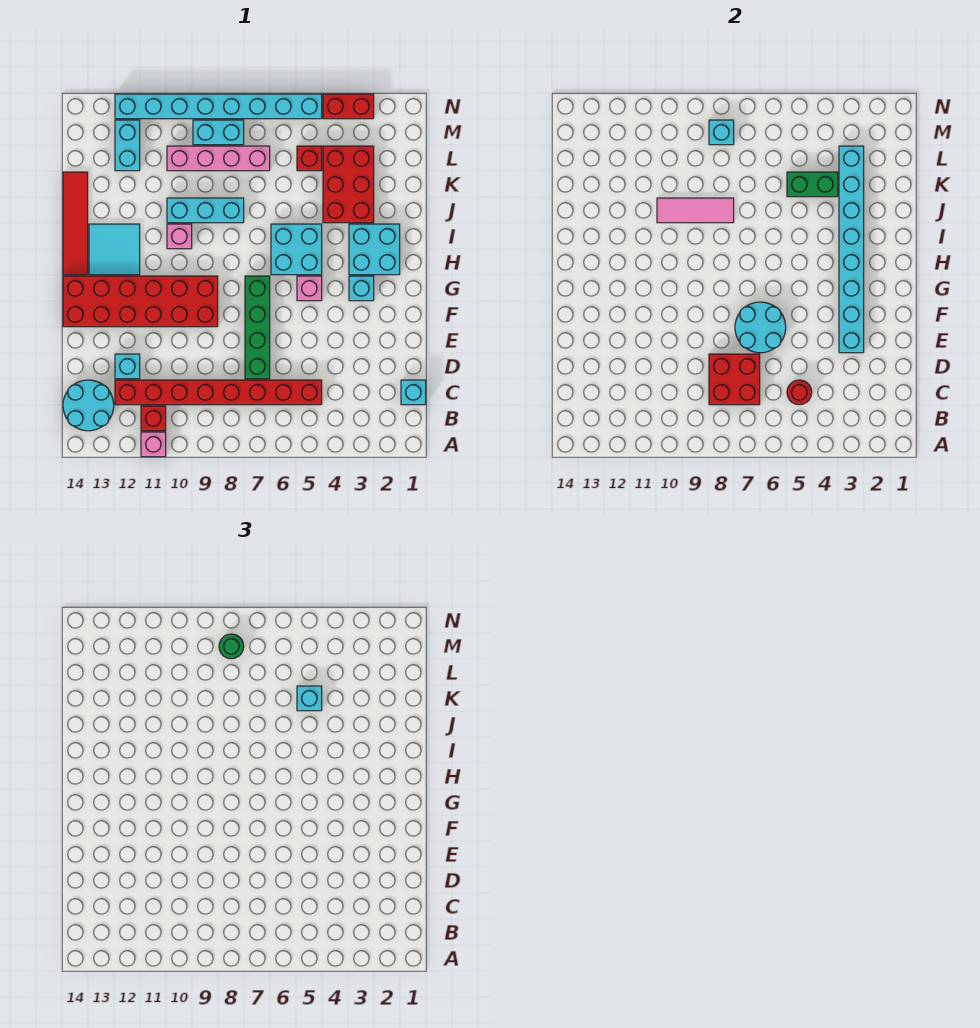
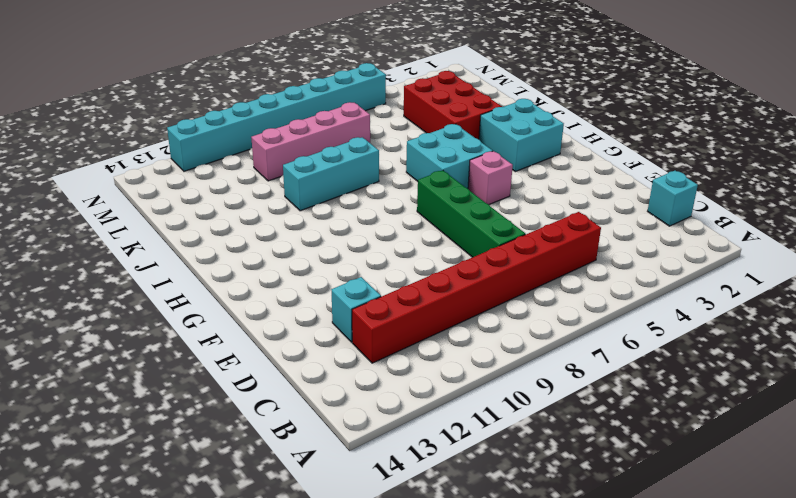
none -> pink 1x1 brick [141,432,166,457]
none -> red 1x1 brick [141,406,166,431]
none -> cyan 2x2 round brick [63,380,114,431]
none -> red 2x6 brick [63,276,218,327]

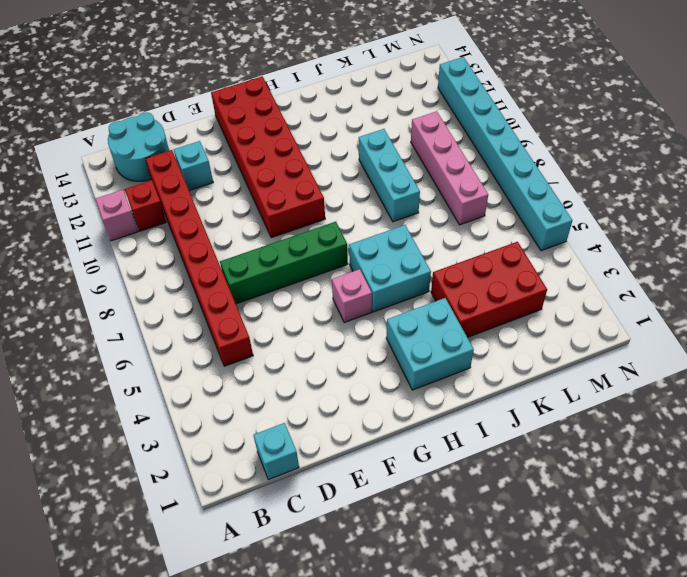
none -> cyan 1x1 brick [349,276,374,301]
none -> cyan 2x2 tile [89,224,140,275]
none -> red 1x4 tile [63,172,88,275]
none -> pink 1x1 brick [167,224,192,249]

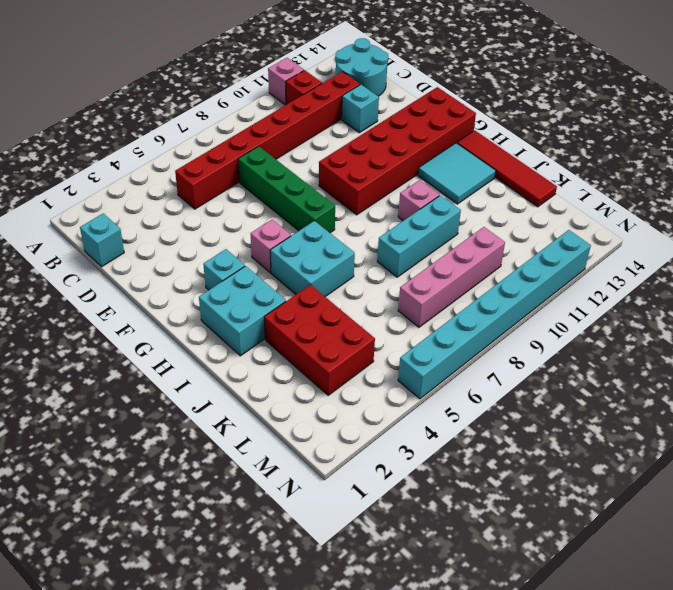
none -> red 1x1 brick [297,146,322,171]
none -> cyan 1x2 brick [115,120,140,171]
none -> cyan 1x2 brick [193,120,244,145]
none -> red 1x2 brick [323,94,374,119]

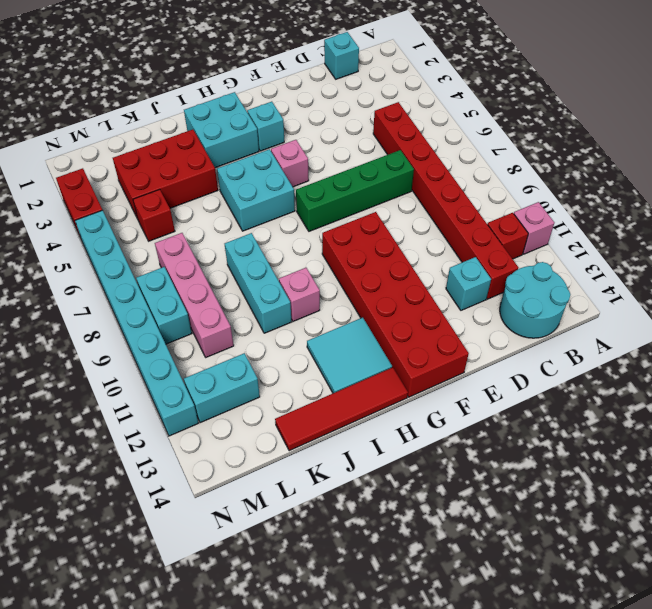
none -> red 1x1 round brick [787,380,812,405]
none -> red 2x2 brick [709,354,760,405]
none -> cyan 1x8 brick [839,146,864,353]
none -> cyan 2x2 round brick [735,302,786,353]

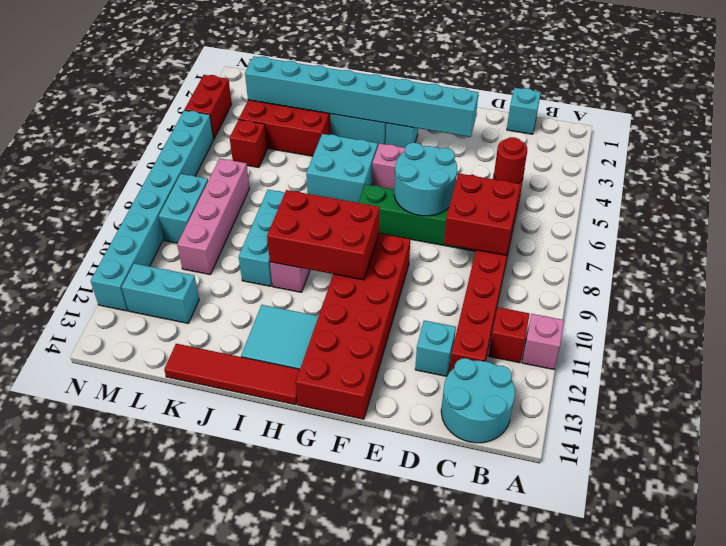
red 2x3 brick [267,190,380,280] -> none
none -> pink 1x3 tile [657,198,734,223]
none -> green 1x2 brick [787,172,838,197]
none -> cyan 1x1 brick [709,120,734,145]
none -> cyan 1x1 brick [297,686,322,711]

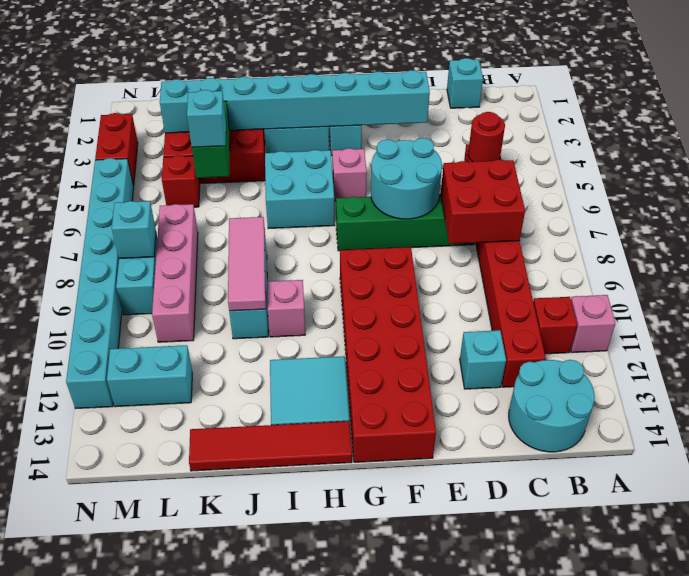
none -> green 1x1 round brick [219,634,244,659]

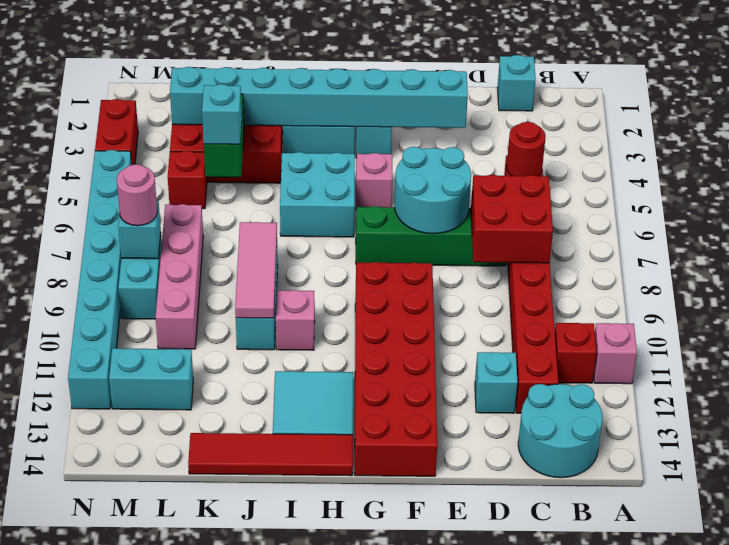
pink 1x1 round brick [117,164,157,226] -> green 1x1 round brick [219,634,244,659]

